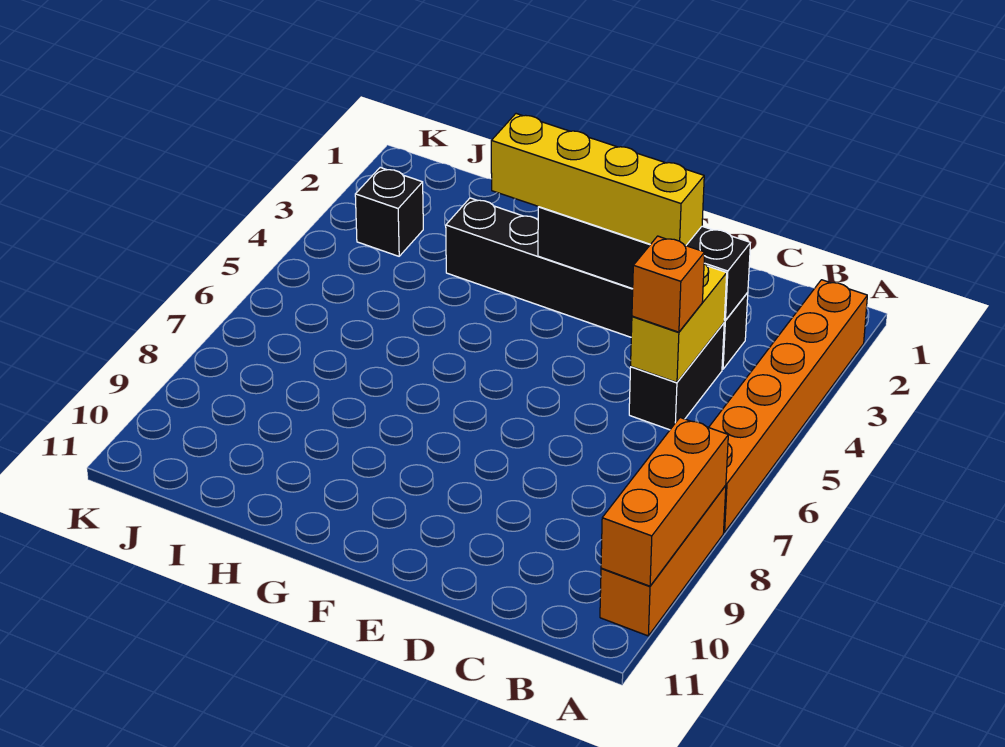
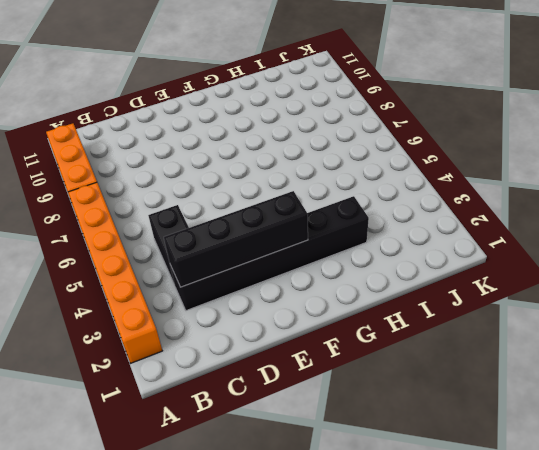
none -> black 1x1 brick [355,167,423,256]
none -> orange 1x3 brick [601,418,728,586]

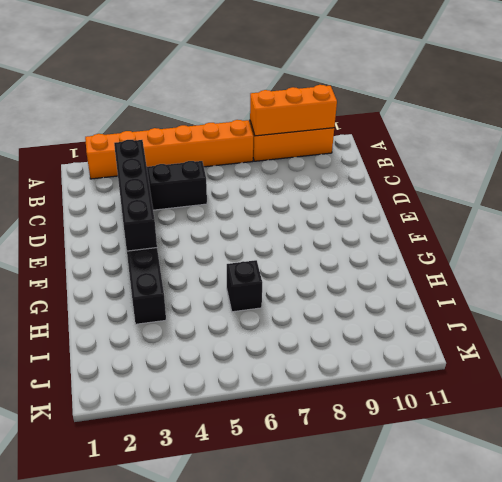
black 1x1 brick [227,260,262,312] -> black 1x1 brick moved to [355,167,423,256]
none -> yellow 1x2 brick [631,264,727,382]
none -> orange 1x1 brick [632,236,705,332]

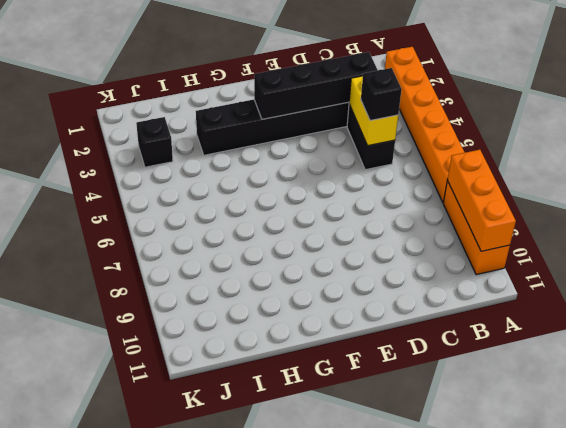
black 1x1 brick [361,68,402,121] -> orange 1x1 brick [632,236,705,332]
none -> yellow 1x4 brick [491,114,704,245]

